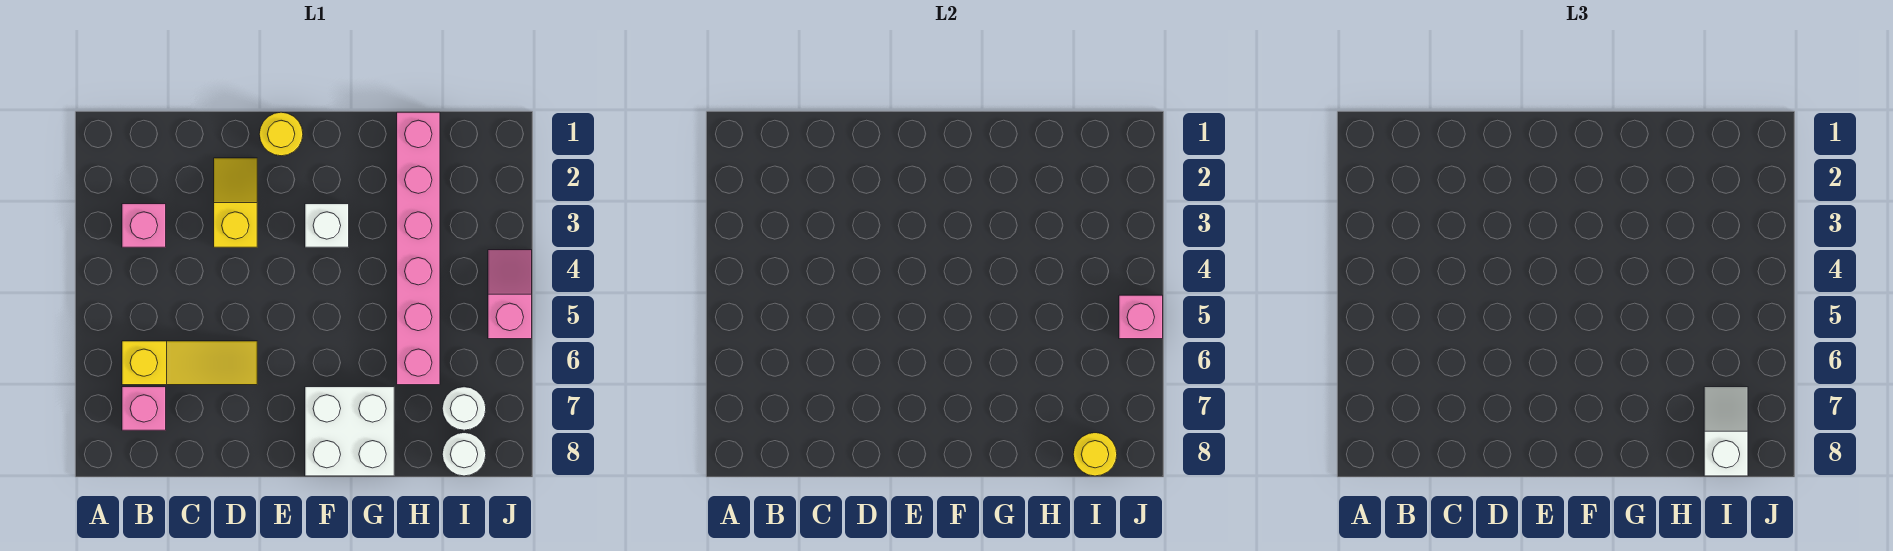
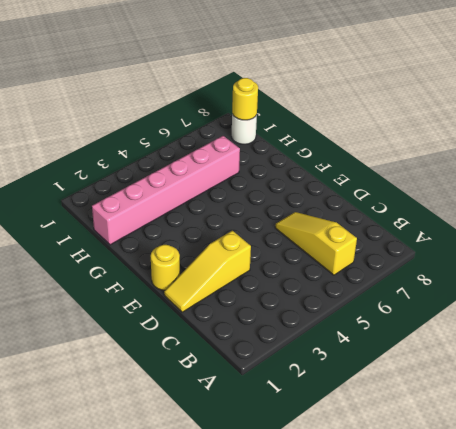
yellow 1x3 slope [164,231,251,312] -> yellow 1x2 slope [214,158,257,247]
none -> pink 1x1 brick [122,204,166,247]
none -> pink 1x1 brick [122,387,166,430]
none -> white 1x1 brick [305,204,349,247]

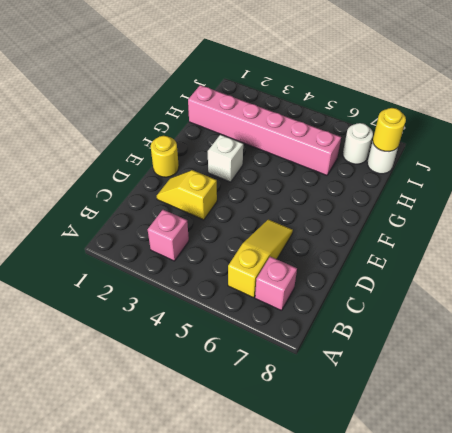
none -> white 2x2 brick [305,387,394,476]
none -> pink 1x2 slope [488,250,532,339]
none -> pink 1x1 brick [1119,295,1163,339]

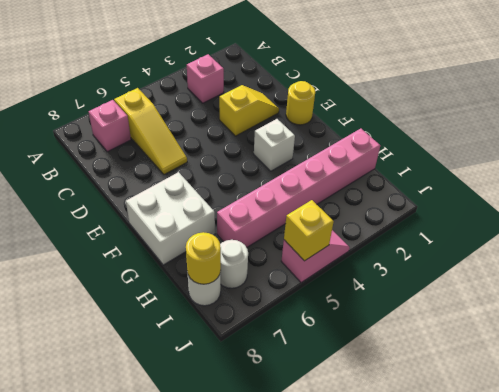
yellow 1x1 brick [284,200,334,261] -> pink 1x1 brick [1119,295,1163,339]
none -> white 1x2 slope [1704,387,1748,476]

